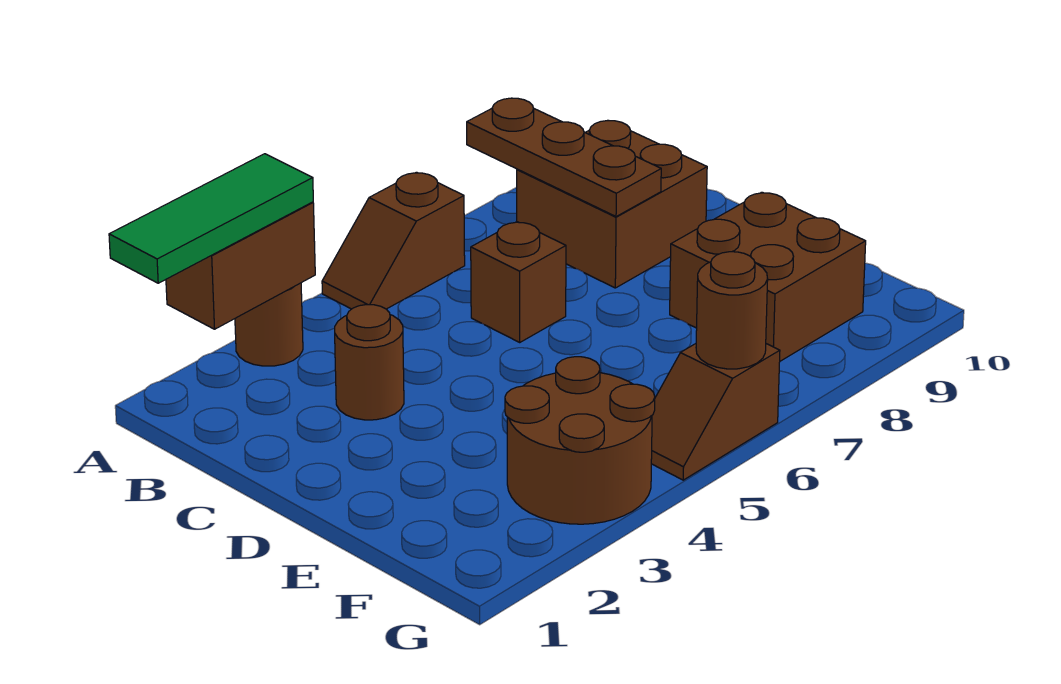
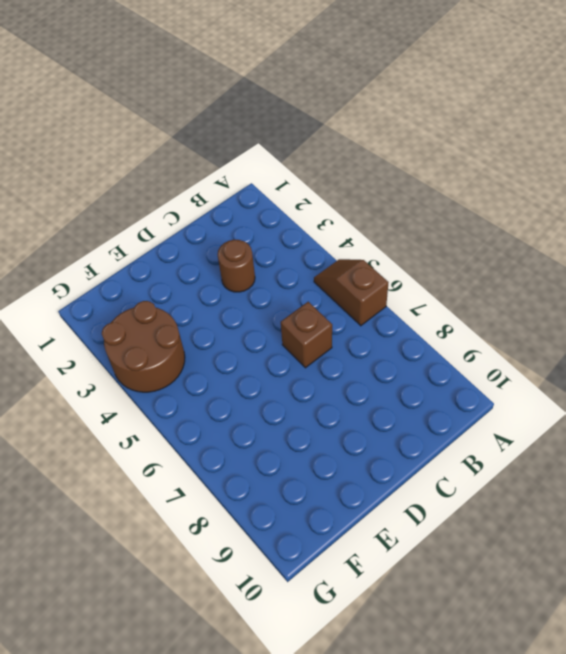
none -> brown 1x1 round brick [235,283,303,366]
none -> brown 2x2 brick [517,121,707,288]
none -> brown 2x2 brick [670,192,866,361]

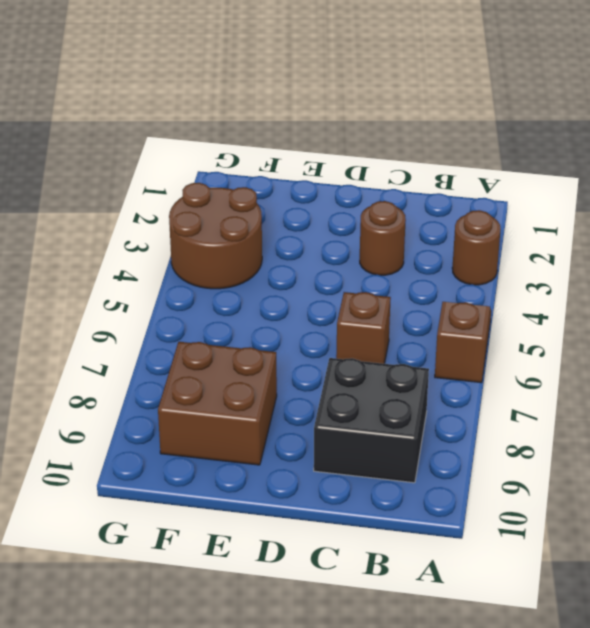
black 2x2 brick [314,358,429,483] -> brown 2x2 brick [517,121,707,288]
none -> brown 1x2 slope [651,344,780,480]
none -> brown 1x2 brick [166,202,315,329]
none -> brown 1x3 plate [467,98,661,217]

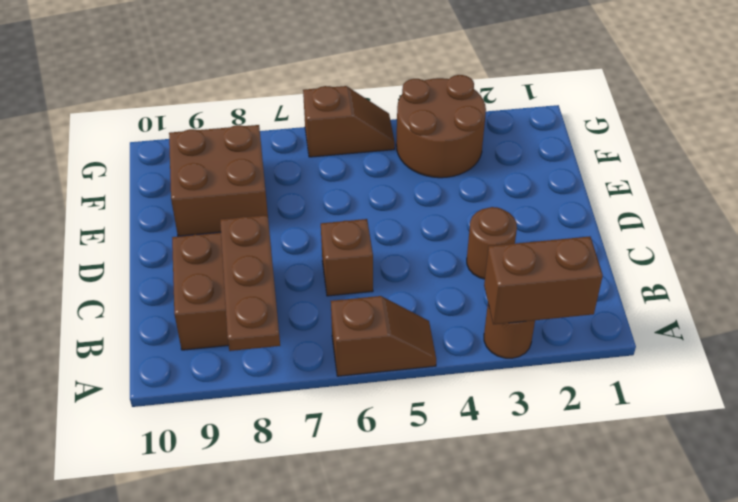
none -> brown 1x1 round brick [696,252,768,369]
none -> green 1x3 tile [109,154,313,283]

